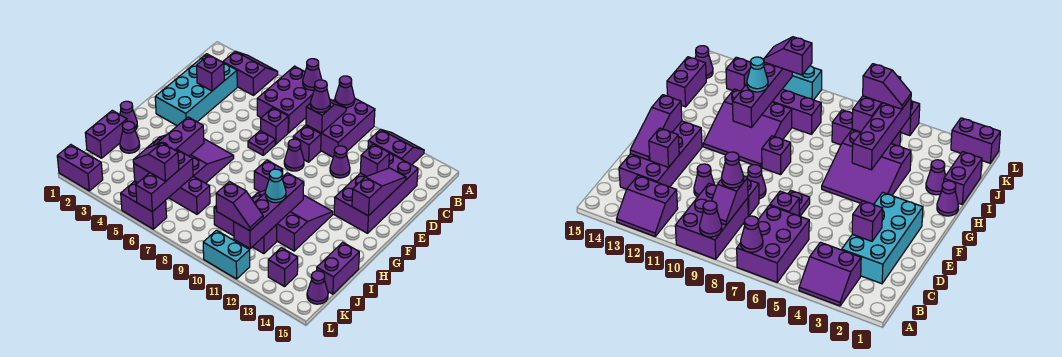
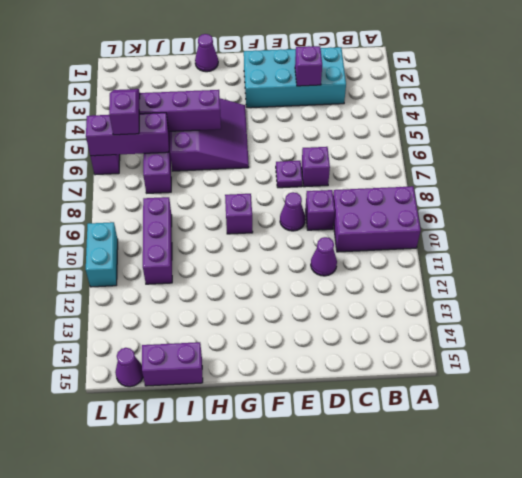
none -> purple 2x2 slope [223,51,278,95]
none -> purple 2x3 brick [257,66,314,133]
none -> purple 2x2 slope [368,129,424,165]
none -> purple 2x4 brick [334,153,418,233]

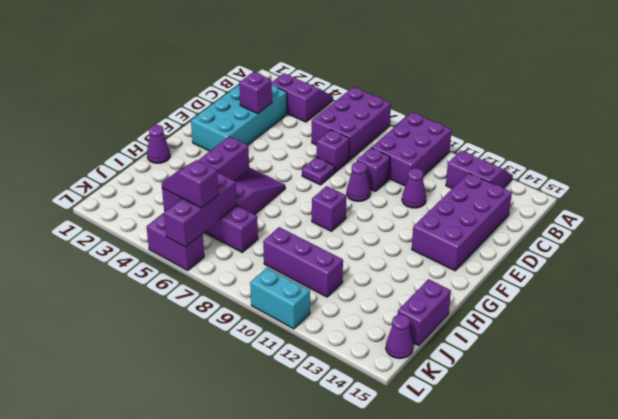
none -> purple 3x3 slope [251,190,333,251]
none -> purple 1x2 brick [85,110,127,158]
none -> purple 1x1 cone [120,121,140,153]
none -> purple 1x1 brick [268,248,298,287]

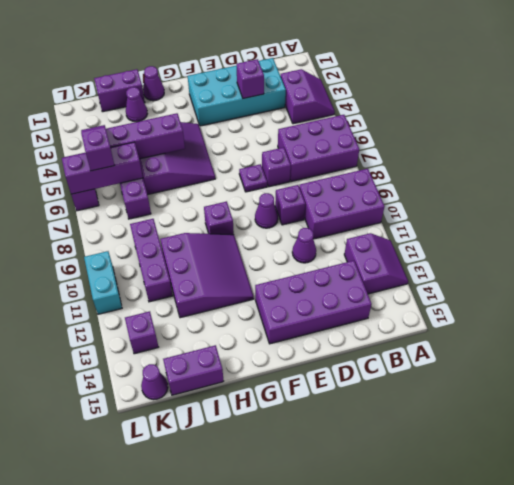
none -> purple 1x2 brick [57,145,103,191]
none -> purple 1x1 cone [303,59,322,90]
none -> purple 1x1 cone [335,76,355,108]
none -> purple 1x2 slope [306,99,346,133]

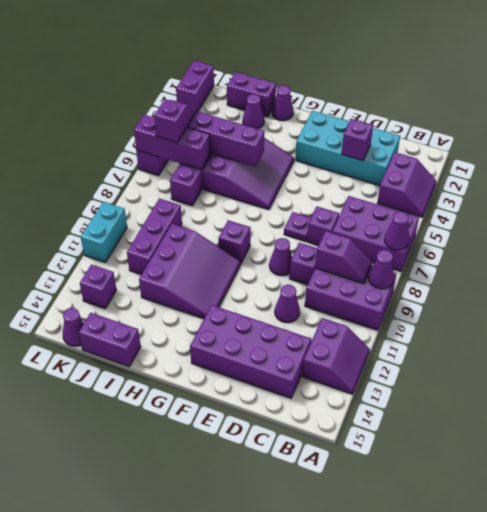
none -> purple 1x1 brick [360,144,390,176]
none -> purple 1x3 slope [352,168,406,216]
none -> purple 1x4 brick [234,173,304,249]
none -> purple 1x1 cone [310,80,330,112]

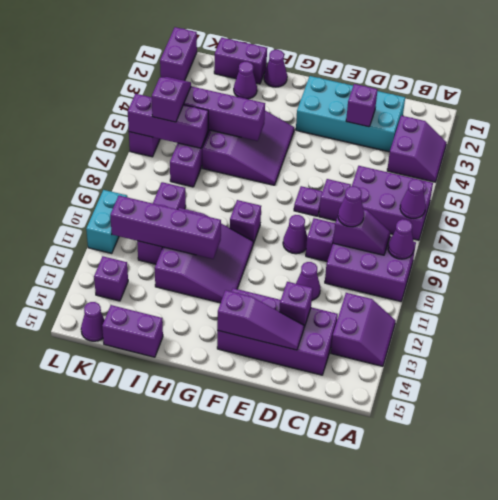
none -> cyan 1x1 cone [265,169,286,203]
none -> purple 1x2 slope [216,182,263,231]

